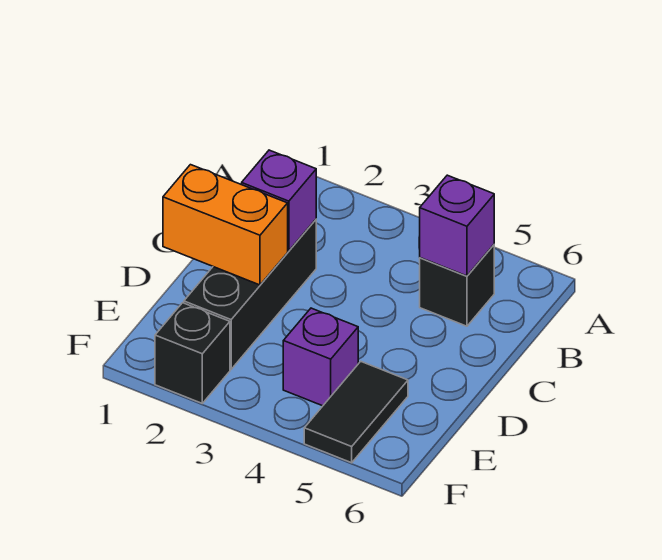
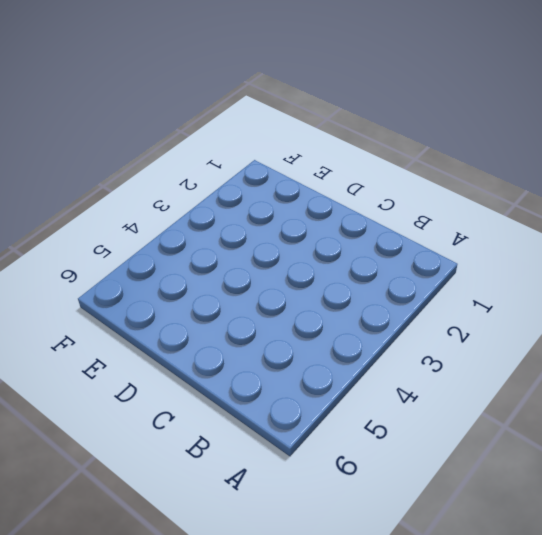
none -> black 1x1 brick [420,245,494,326]
none -> black 1x3 brick [184,220,316,369]

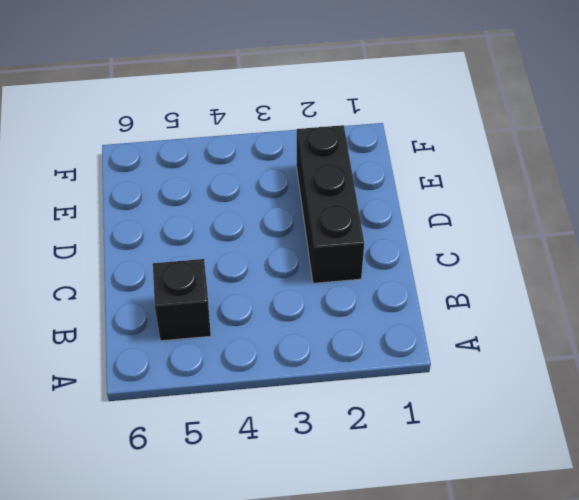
none -> purple 1x1 brick [283,308,358,406]
none -> black 1x2 tile [304,361,408,463]

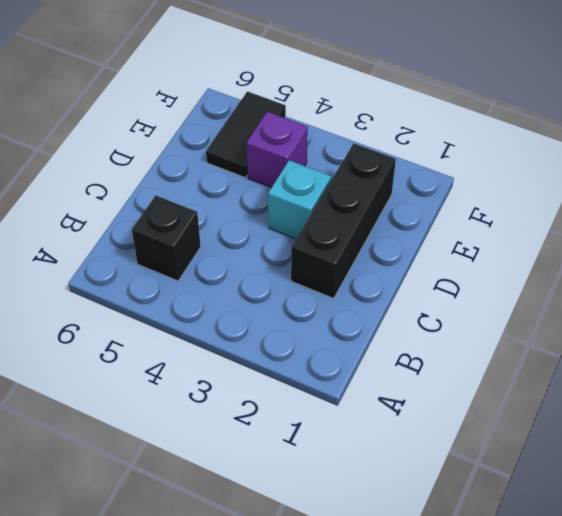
cyan 1x1 brick [268,160,331,239] -> none
none -> black 1x1 brick [155,303,230,403]
none -> purple 1x1 brick [420,175,494,276]

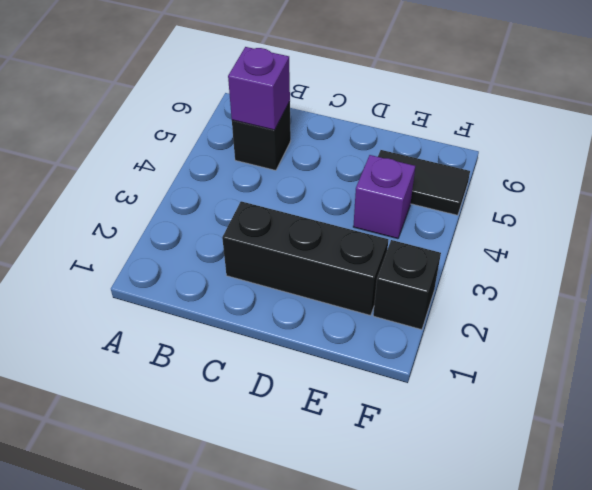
none -> purple 1x1 brick [242,150,316,251]
none -> orange 1x2 brick [163,165,288,285]

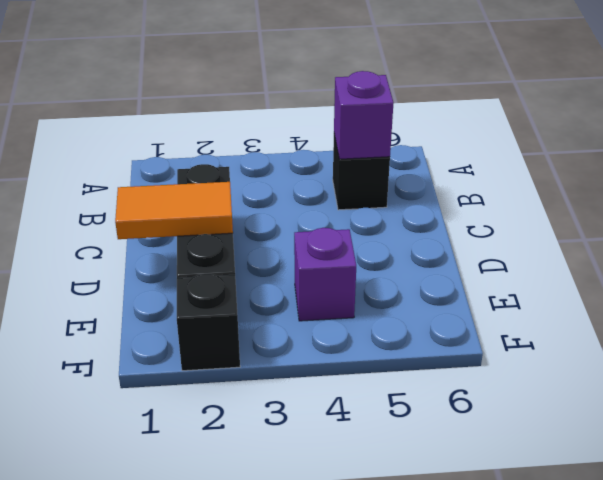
orange 1x2 tile [115,182,233,239] -> orange 1x2 brick [163,165,288,285]
none -> black 1x2 tile [304,361,408,463]
none -> purple 1x1 brick [242,150,316,251]

